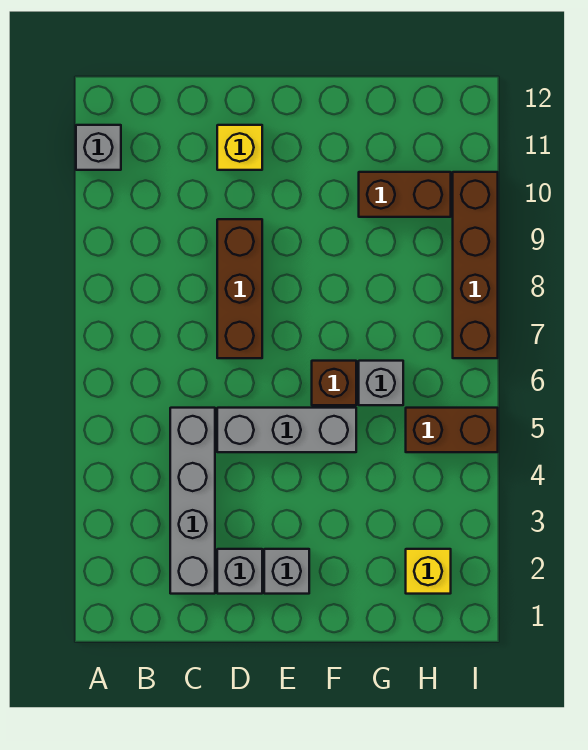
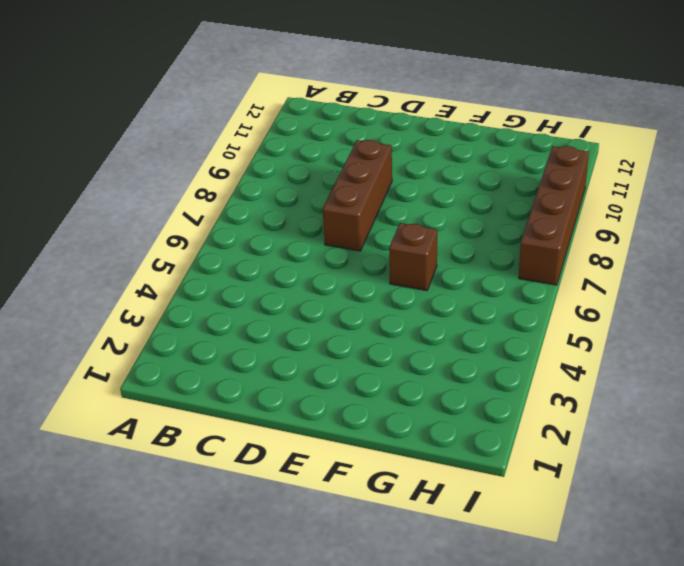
none -> grey 1x1 brick [76,125,121,170]
none -> grey 1x4 brick [170,408,215,594]
none -> grey 1x1 brick [217,549,262,594]

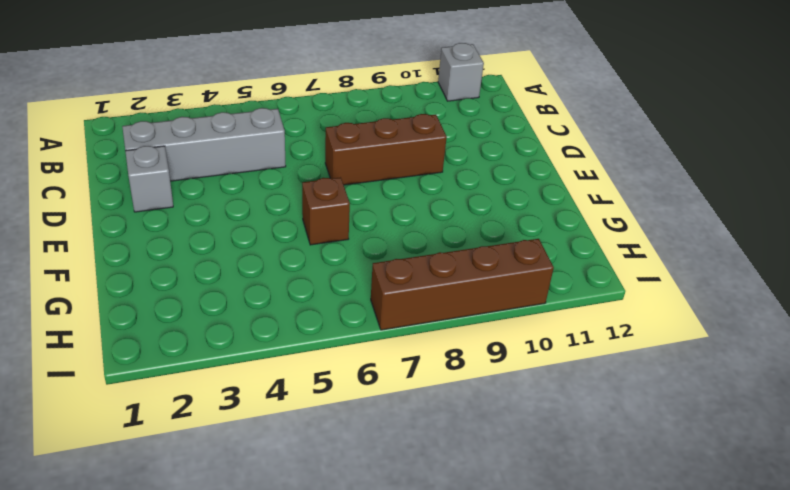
none -> grey 1x3 brick [217,408,356,452]
none -> yellow 1x1 brick [217,125,262,170]
none -> grey 1x1 brick [264,549,309,594]

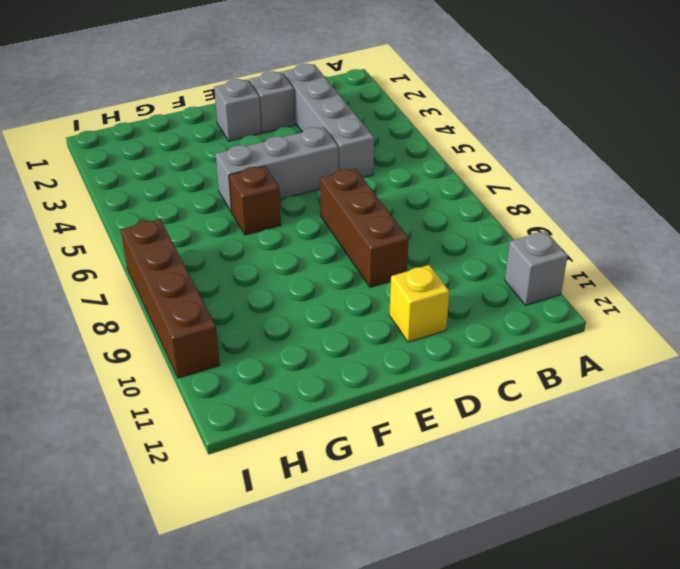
none -> grey 1x1 brick [359,361,403,405]
none -> brown 1x2 brick [359,172,451,217]
none -> yellow 1x1 brick [406,549,451,594]

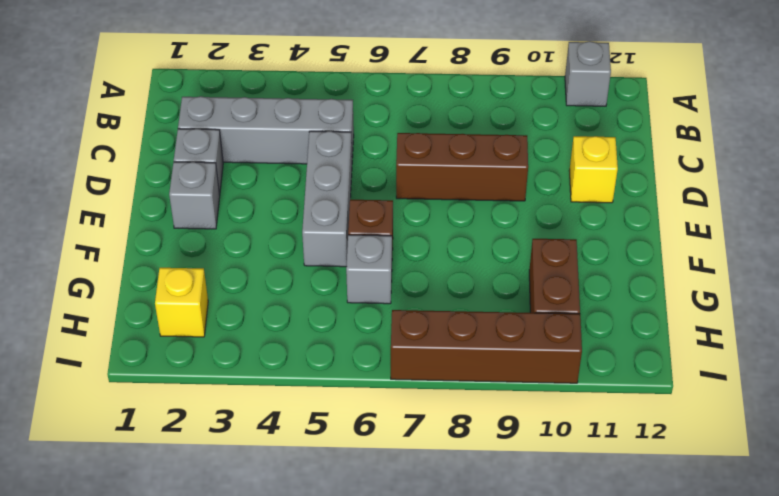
none -> brown 1x2 brick [406,408,498,452]

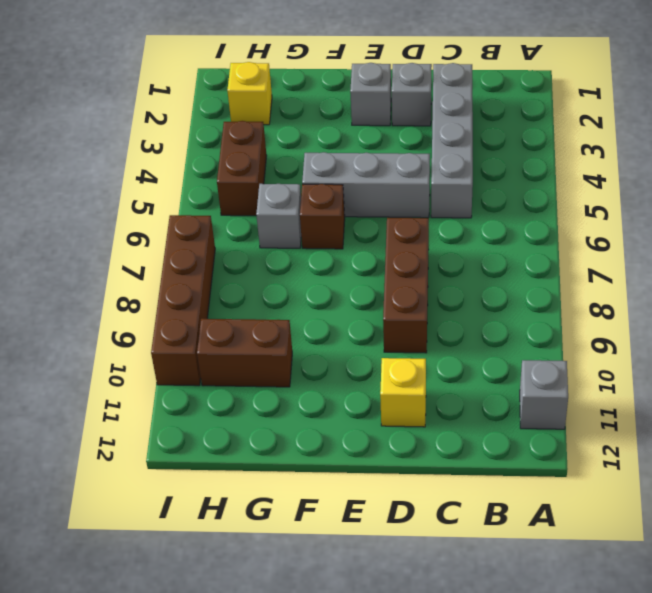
brown 1x2 brick [217,121,267,216] -> brown 1x2 brick turned to [406,408,498,452]

